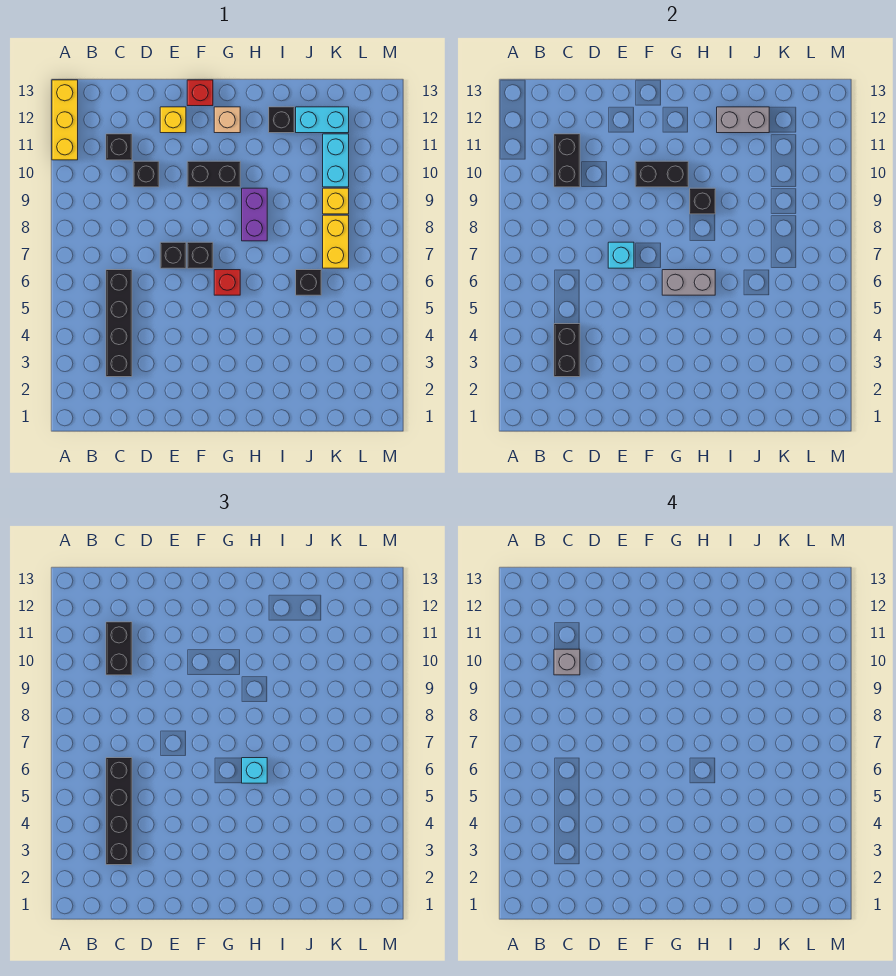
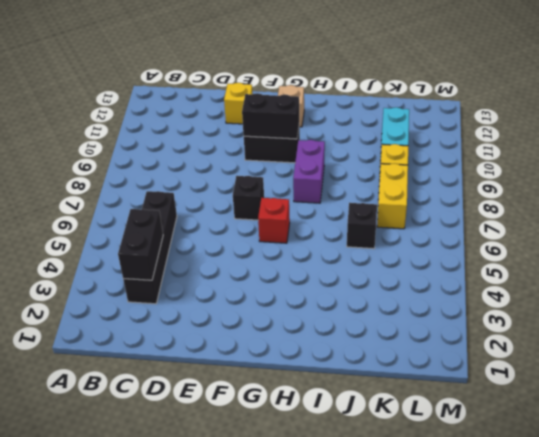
none -> yellow 1x3 brick [52,80,78,160]
none -> black 1x1 brick [106,134,132,160]
none -> black 1x1 brick [133,161,159,187]

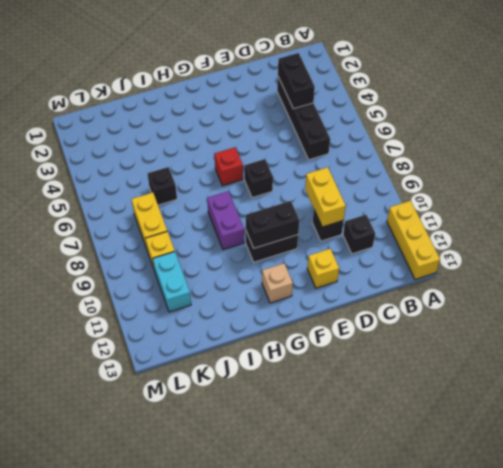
yellow 1x2 brick [305,167,346,227] -> none
none -> black 1x1 brick [160,242,186,268]
none -> red 1x1 brick [187,80,213,106]
none -> black 1x1 brick [269,107,294,133]

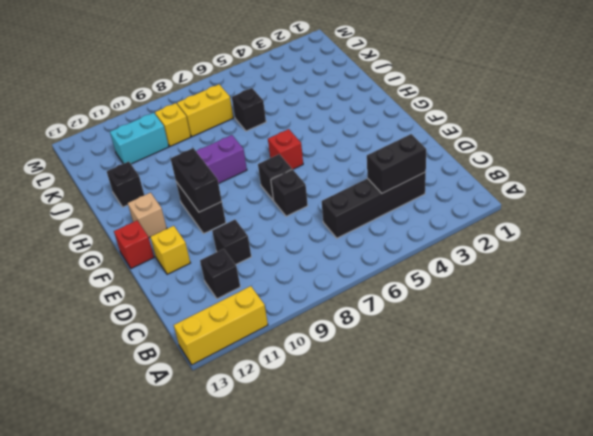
none -> cyan 1x2 brick [296,107,349,133]
none -> black 1x2 brick [554,134,580,187]
none -> cyan 1x1 brick [608,242,634,268]

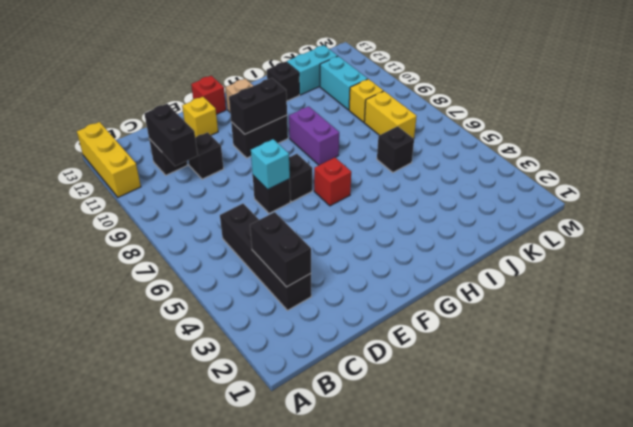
none -> grey 1x2 brick [662,270,715,295]
none -> black 1x1 brick [690,188,715,214]
none -> grey 1x2 brick [717,107,769,133]

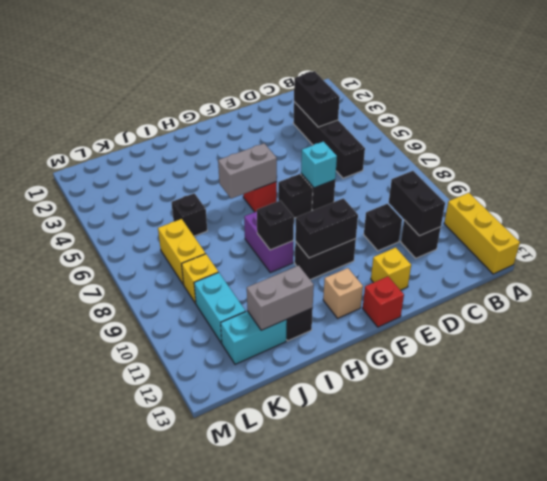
none -> black 1x4 brick [106,758,132,865]
none -> black 1x2 brick [106,622,132,675]
none -> cyan 1x1 brick [242,758,267,783]

